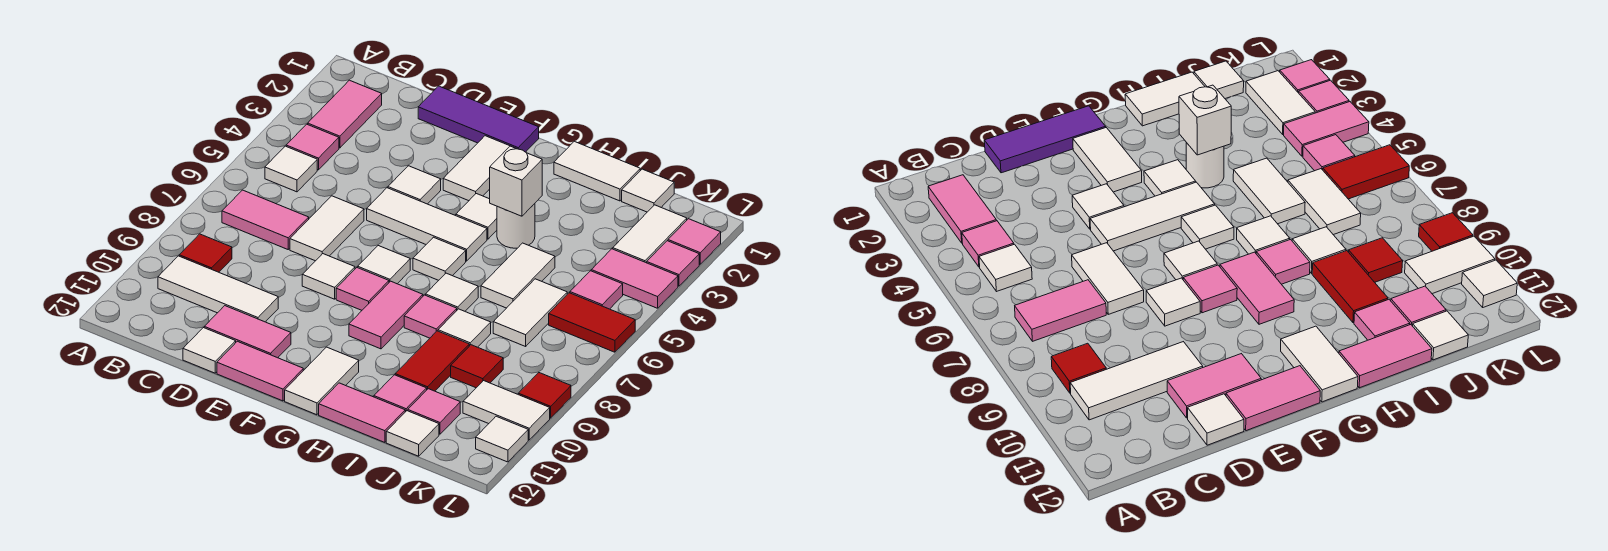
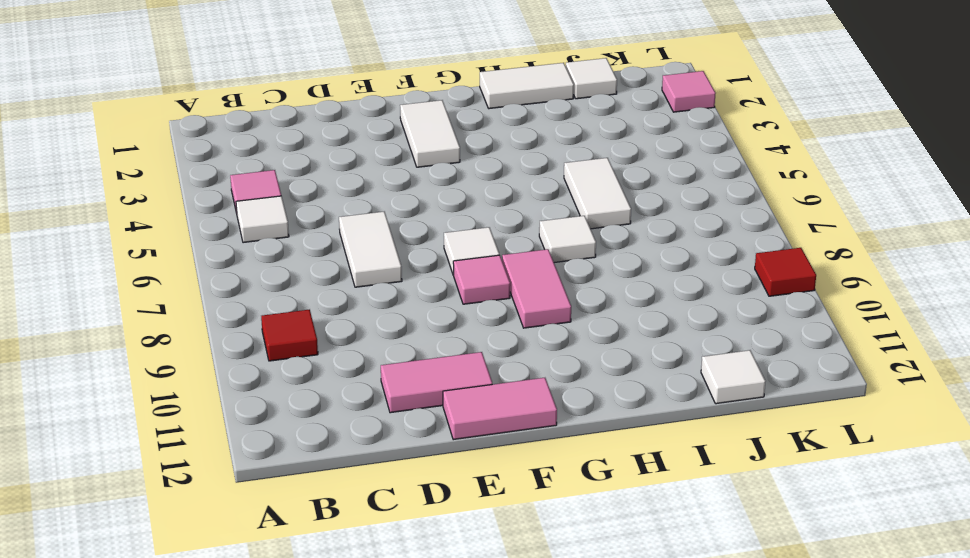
none -> pink 1x2 tile [308,80,382,148]
none -> pink 1x2 tile [222,190,309,249]
none -> white 1x3 tile [158,256,278,322]
none -> purple 1x3 tile [418,86,539,152]

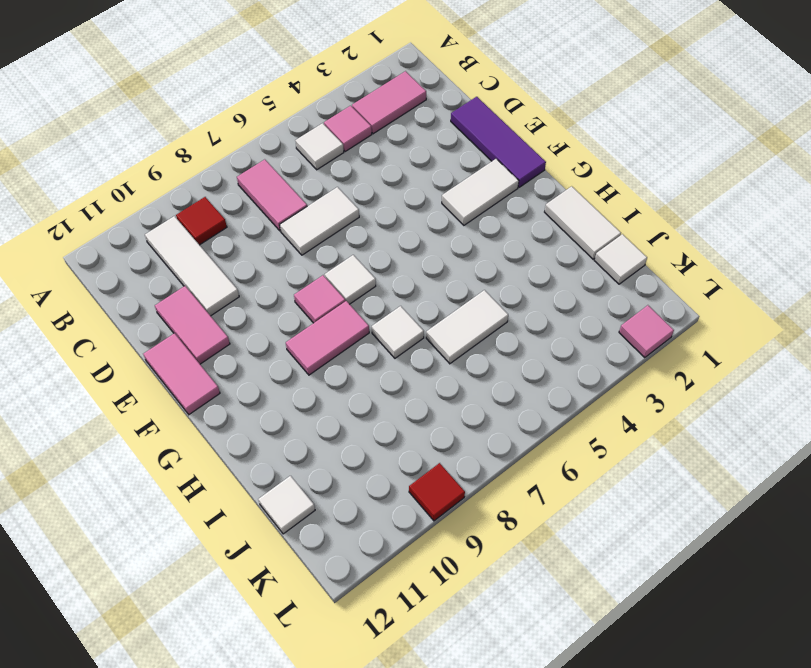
none -> white 1x1 tile [183,328,236,373]
none -> white 1x1 tile [388,166,441,204]
none -> white 1x3 tile [367,188,487,261]
none -> white 1x1 tile [302,254,355,299]

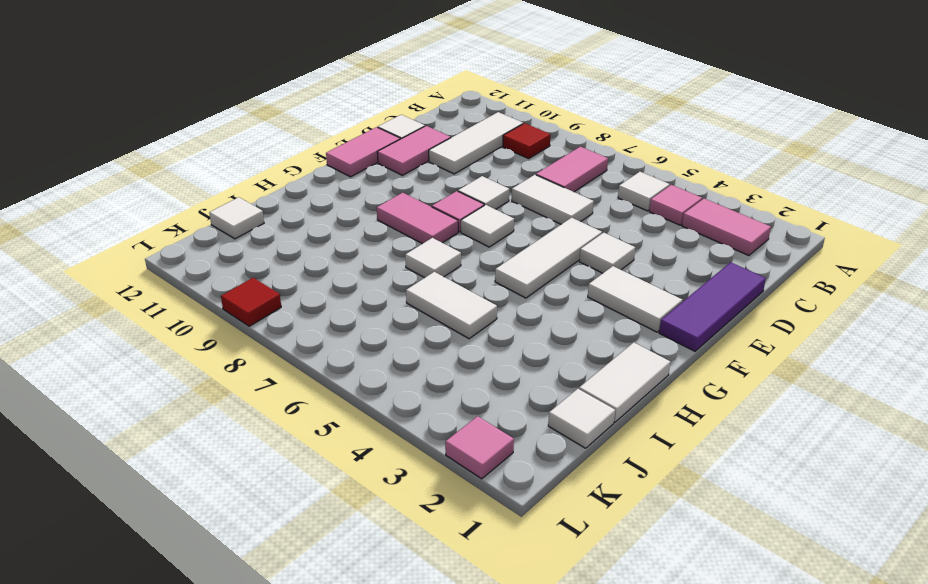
none -> white 1x1 tile [456,194,497,239]
none -> white 1x1 tile [413,237,466,280]
none -> white 1x2 tile [285,347,359,415]
none -> white 1x1 round brick [497,204,535,248]

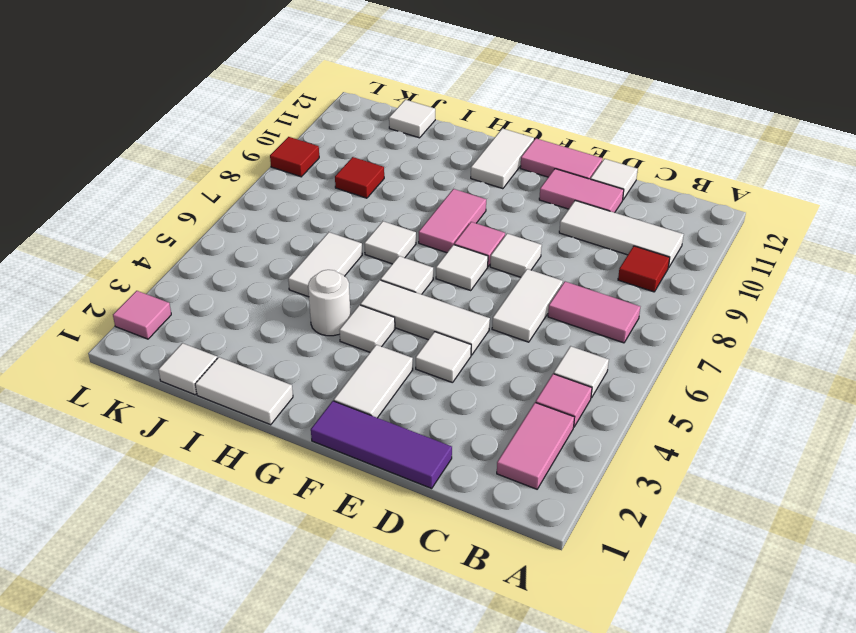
none -> pink 1x1 tile [404,295,457,338]
none -> pink 1x2 tile [319,383,405,442]
none -> white 1x1 tile [438,309,491,347]
none -> red 1x2 tile [395,331,469,391]

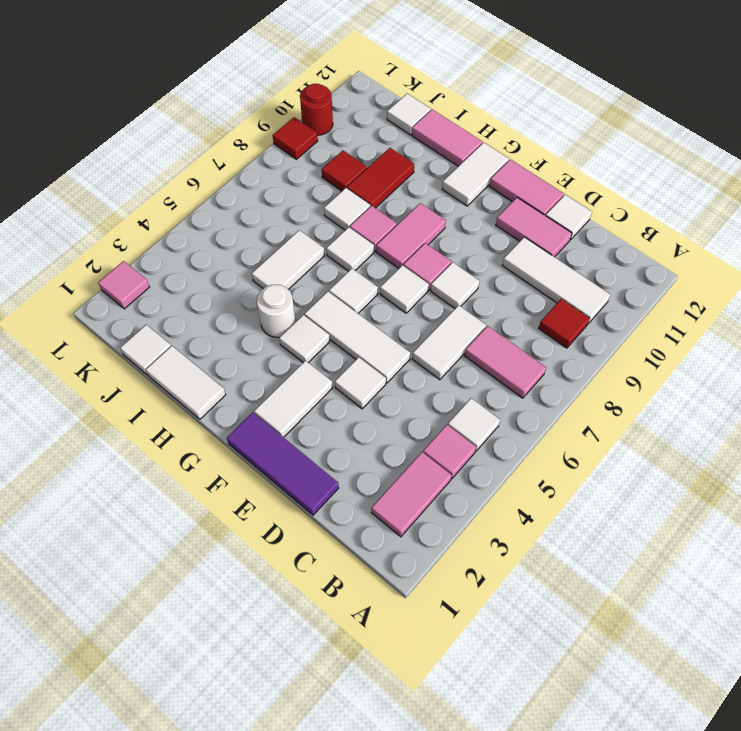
red 1x1 round brick [300,84,333,135] -> white 1x2 tile [463,381,550,440]
none -> pink 1x1 tile [374,375,427,412]
none -> white 1x2 tile [493,279,567,346]
none -> pink 1x1 tile [408,389,460,434]
none -> white 1x2 tile [613,205,687,263]

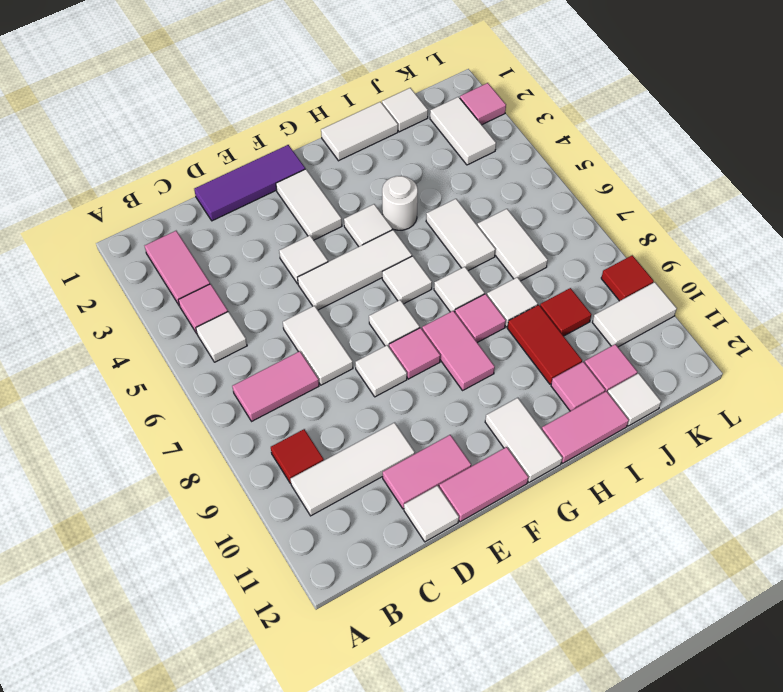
none -> pink 1x2 tile [591,249,678,308]
none -> pink 1x1 tile [570,271,623,309]
none -> red 1x2 tile [549,293,635,352]
none -> pink 1x1 tile [647,241,699,286]

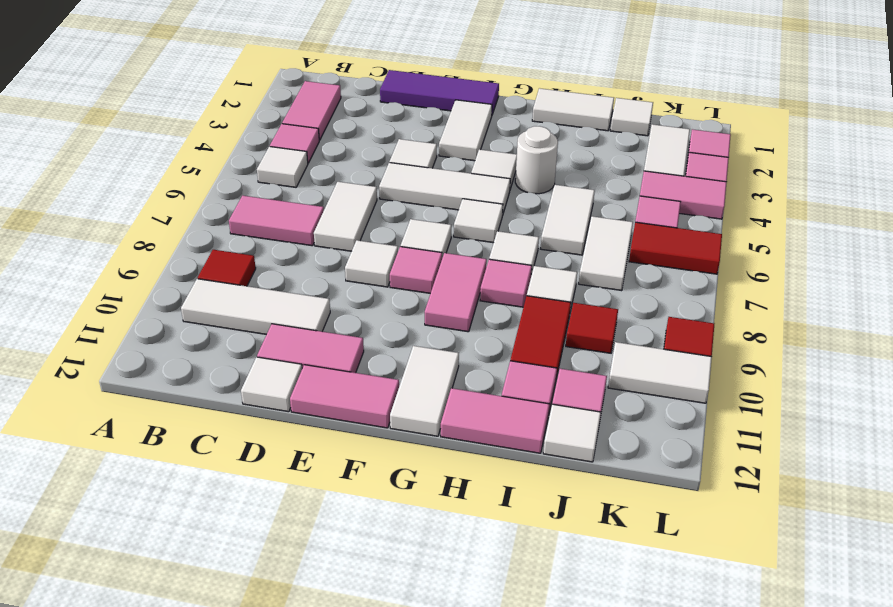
none -> white 1x1 tile [476,416,528,462]
none -> white 1x1 brick [490,146,542,216]

